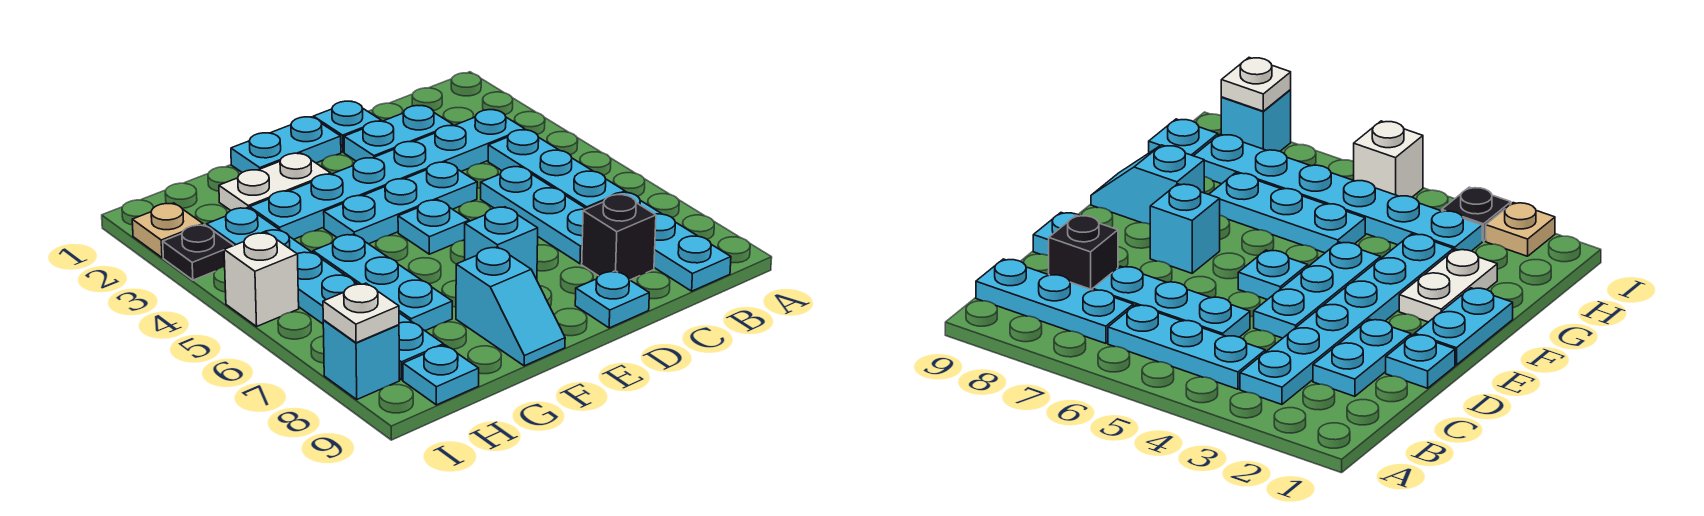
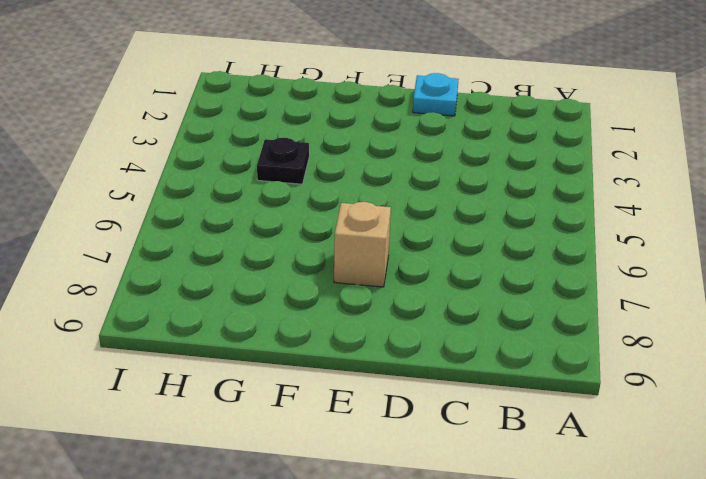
tan 1x1 brick [334,202,391,287] -> cyan 1x1 brick [465,207,538,280]
black 1x1 plate [257,138,309,184] -> black 1x1 plate moved to [163,225,234,280]
none -> cyan 1x6 plate [250,110,525,239]
none -> cyan 1x3 plate [488,130,625,209]
none -> cyan 1x3 plate [599,192,731,291]

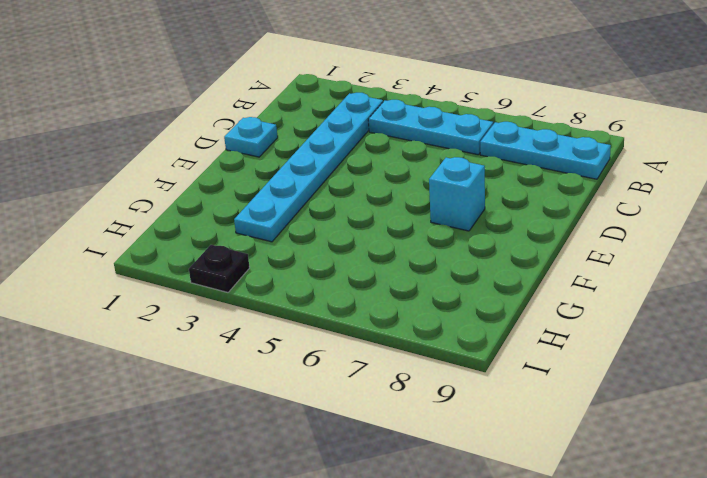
none -> cyan 1x2 plate [344,106,453,161]
none -> cyan 1x3 plate [481,167,586,264]
none -> black 1x1 brick [582,194,656,280]

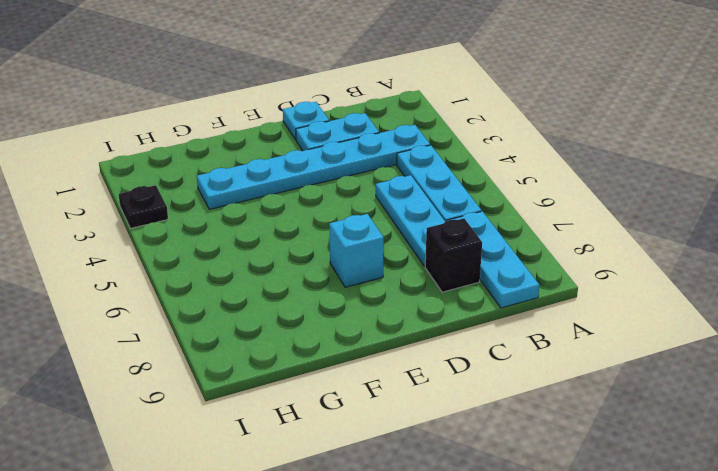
none -> cyan 1x3 plate [324,162,477,244]
none -> cyan 1x1 plate [575,271,649,328]
none -> cyan 1x2 plate [231,117,341,172]

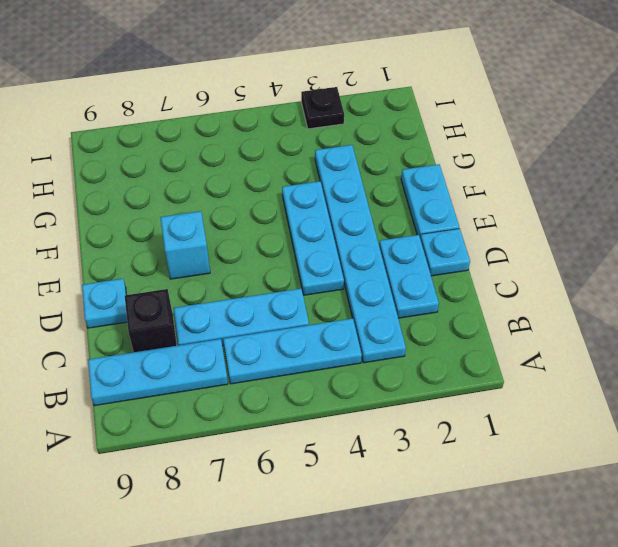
none -> cyan 1x1 plate [398,200,469,254]
none -> white 1x2 plate [219,153,331,210]
none -> cyan 1x2 slope [456,247,565,366]

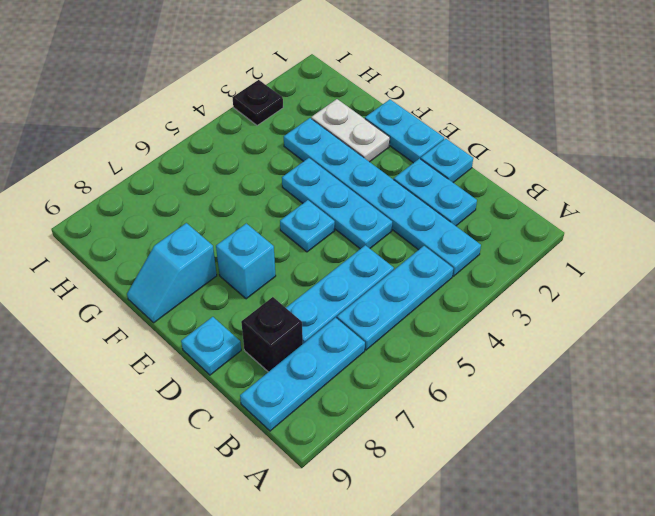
none -> cyan 1x3 plate [313,234,452,331]
none -> cyan 1x6 plate [207,208,443,380]
none -> cyan 1x1 plate [403,345,479,405]

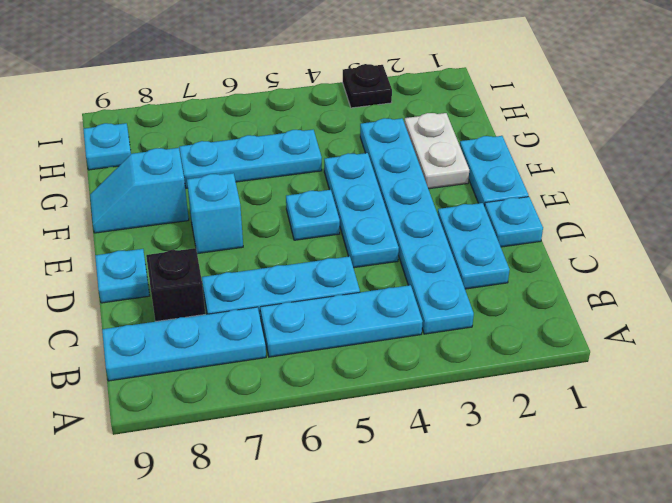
none -> cyan 1x6 plate [207,208,443,380]
none -> tan 1x1 plate [132,203,203,258]
none -> white 1x1 brick [224,233,299,326]

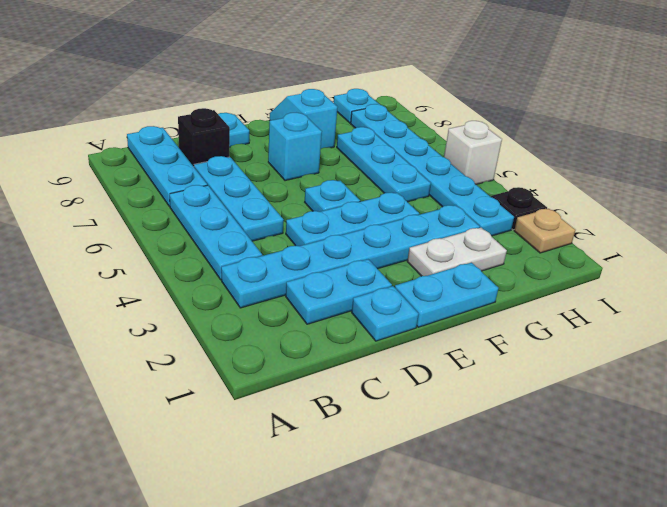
none -> cyan 1x1 brick [323,320,399,399]
none -> white 1x1 plate [323,283,399,343]

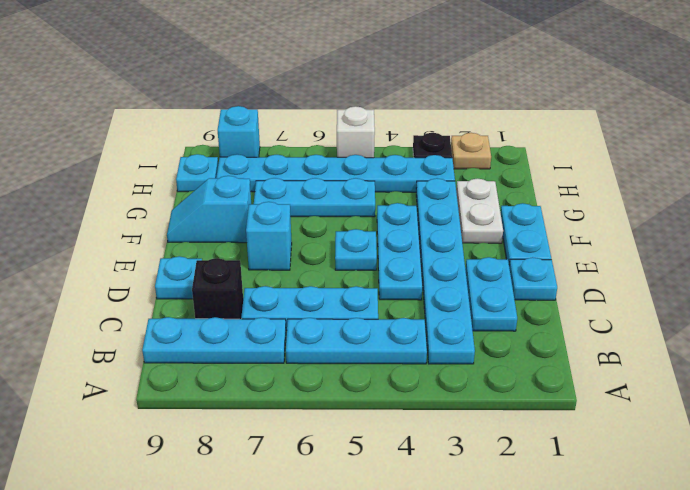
none -> white 1x1 plate [323,283,399,343]

